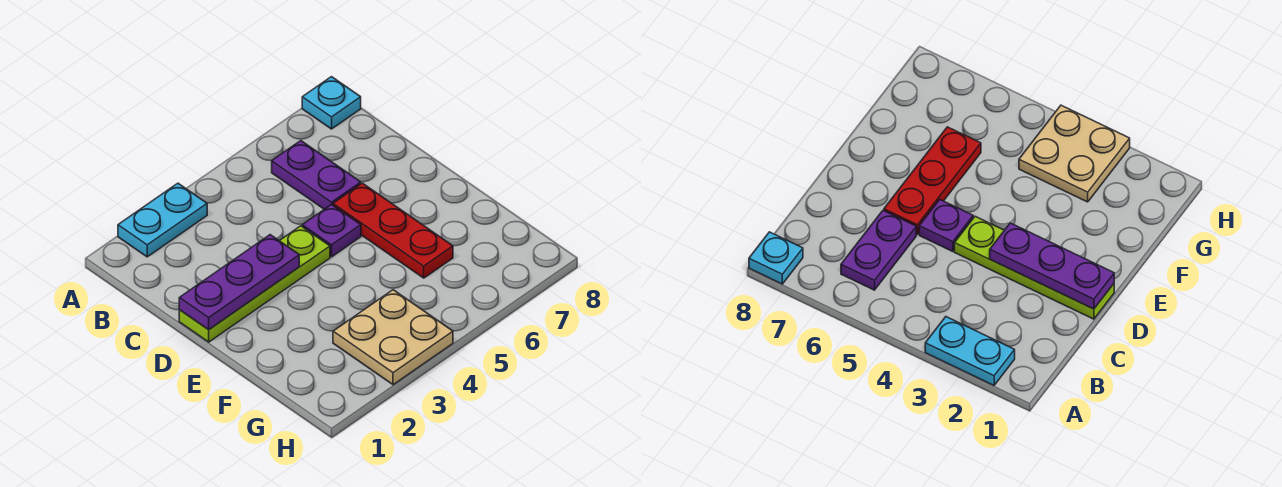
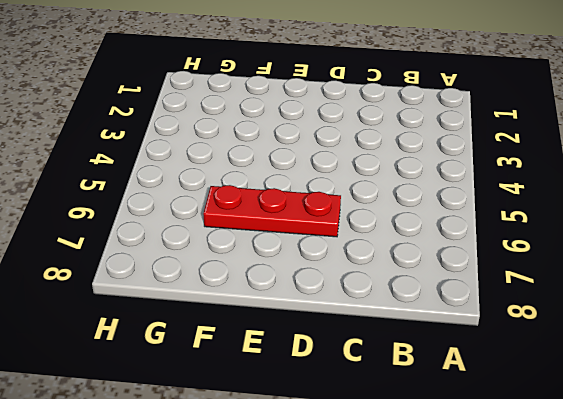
none -> cyan 1x2 plate [118,183,207,257]
none -> cyan 1x1 plate [302,77,361,129]

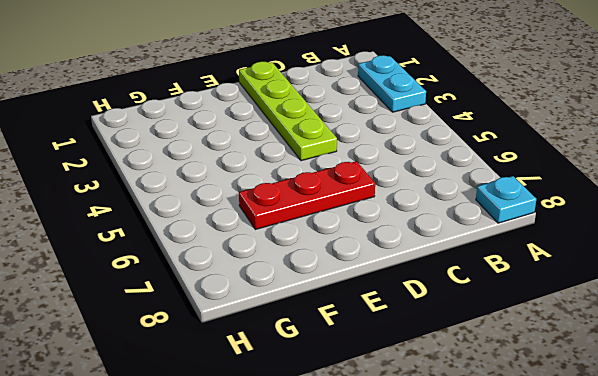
none -> purple 1x2 plate [272,141,361,209]
none -> purple 1x1 plate [302,204,361,257]

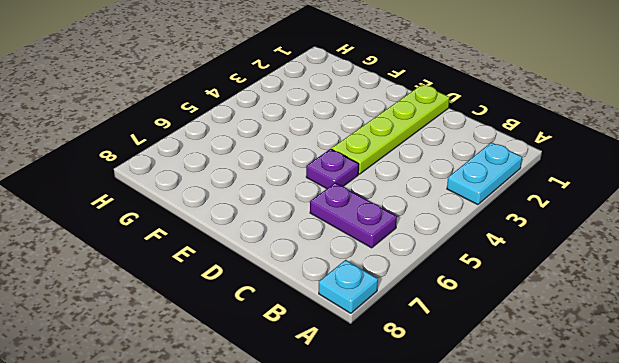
none -> red 1x3 plate [333,183,453,278]
none -> tan 2x2 plate [333,290,453,385]

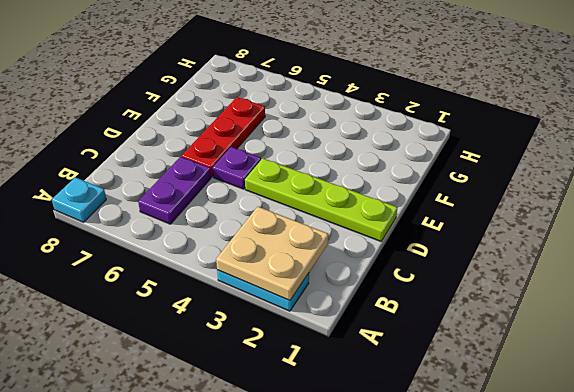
tan 2x2 plate [216,207,328,301] -> tan 2x2 plate moved to [333,290,453,385]
none -> purple 1x3 plate [179,235,299,330]

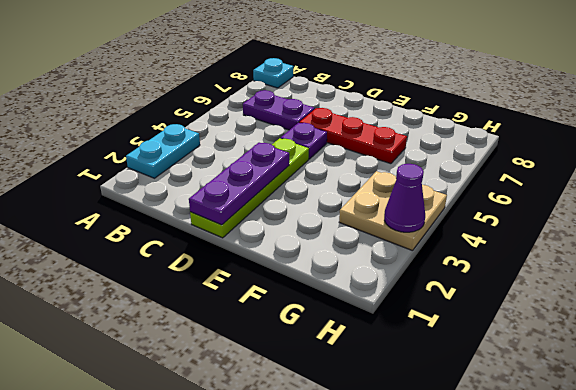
purple 1x1 cone [384,164,425,232] -> none

